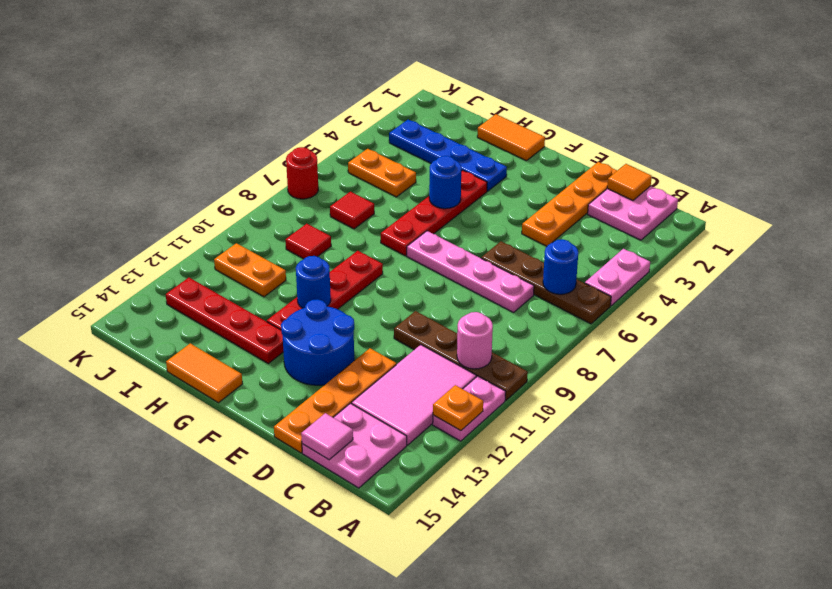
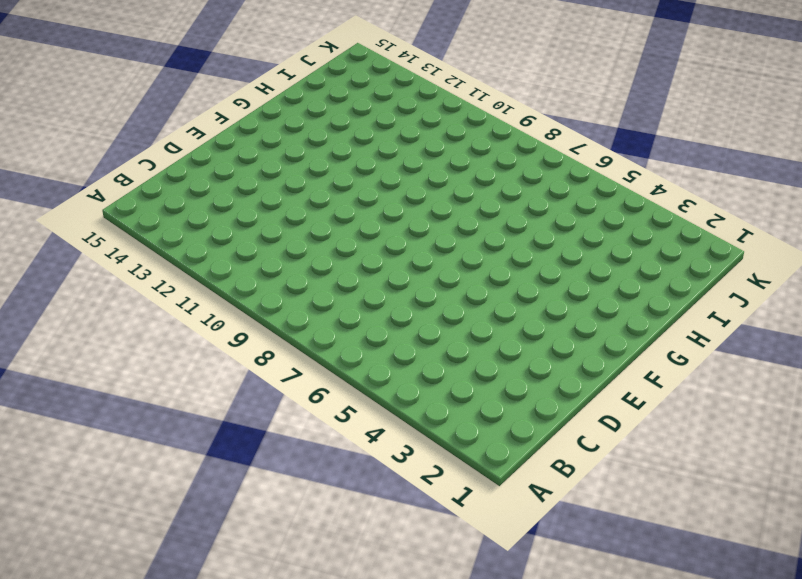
none -> pink 1x2 plate [585,249,650,306]
none -> brown 1x4 plate [481,241,611,324]
none -> brown 1x4 plate [394,311,528,400]

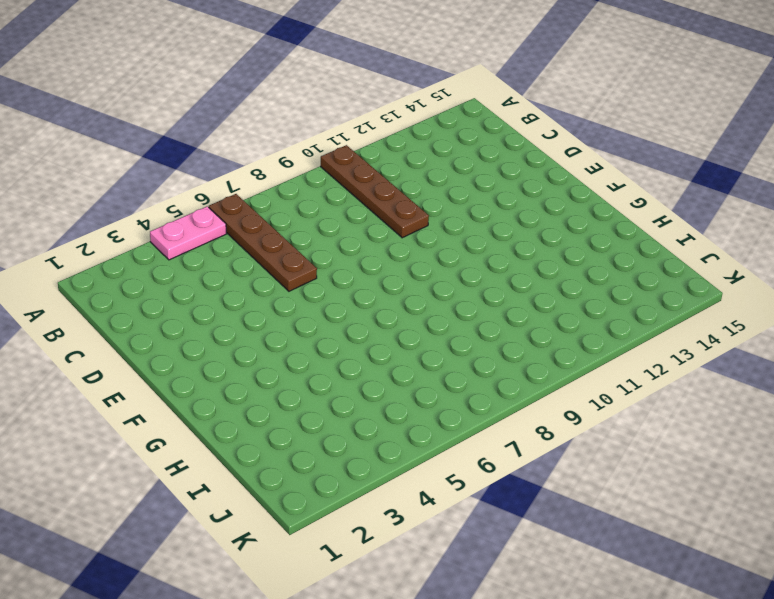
none -> pink 1x2 plate [433,376,506,441]
none -> pink 2x2 plate [588,186,678,240]
none -> pink 2x3 tile [352,345,476,445]

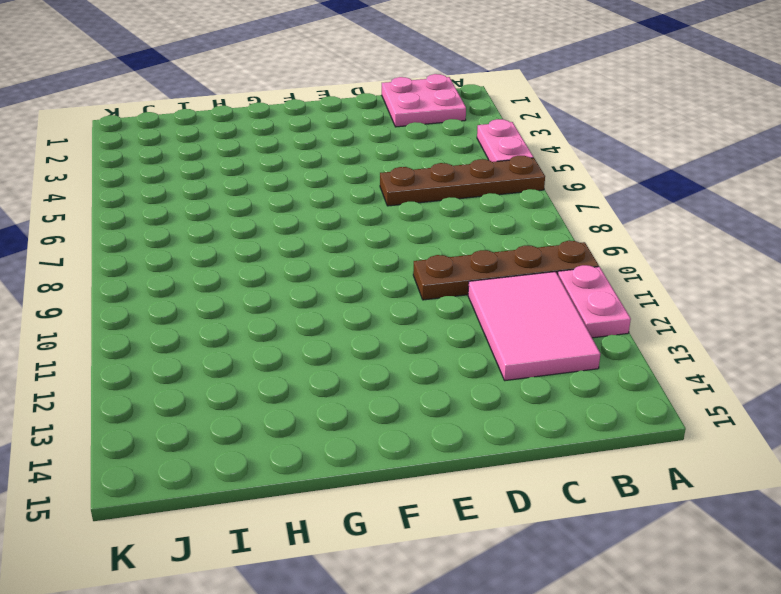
none -> pink 2x2 plate [302,403,407,488]
none -> pink 1x4 plate [407,231,534,312]
none -> orange 1x4 plate [522,162,617,246]

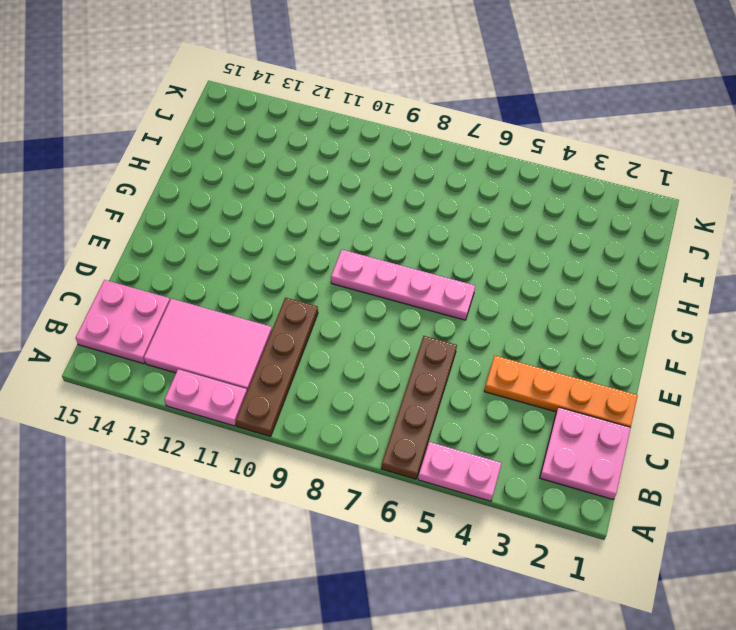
pink 1x4 plate [331,250,475,320] -> pink 1x4 plate turned to [407,231,534,312]
none -> orange 1x4 plate [274,348,396,453]
none -> blue 2x2 round brick [281,299,354,385]
none -> orange 1x2 tile [477,114,545,161]

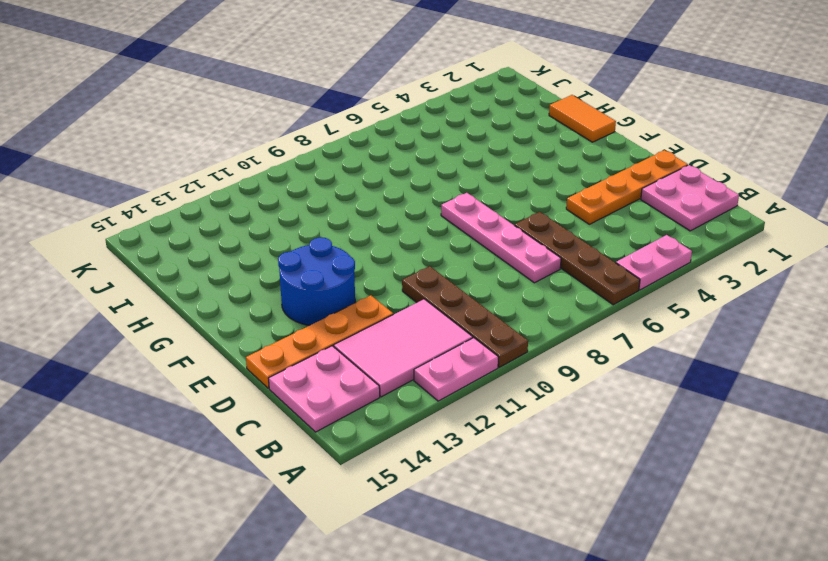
none -> blue 1x4 plate [389,120,507,191]
none -> red 1x4 plate [381,170,487,256]
none -> red 1x4 plate [267,251,383,330]

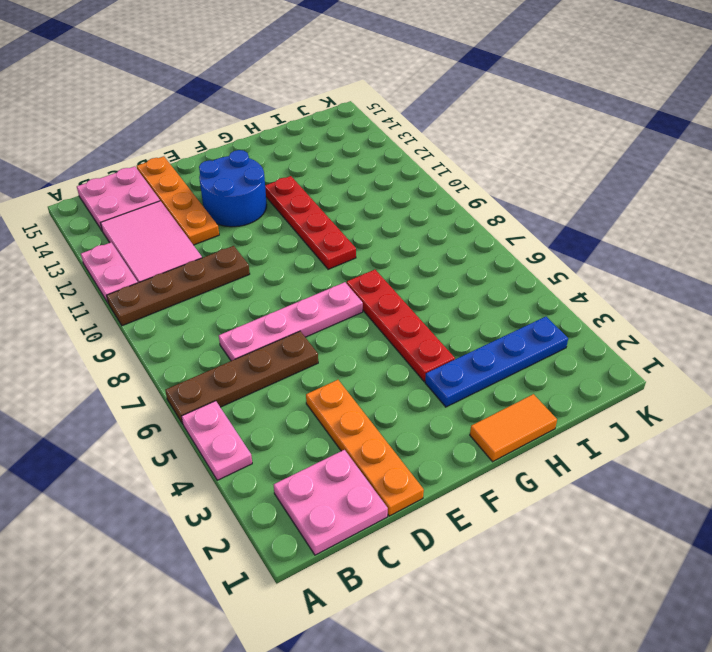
none -> red 1x4 plate [166,278,283,363]
none -> orange 1x2 tile [166,343,243,403]
none -> orange 1x2 plate [348,149,416,197]

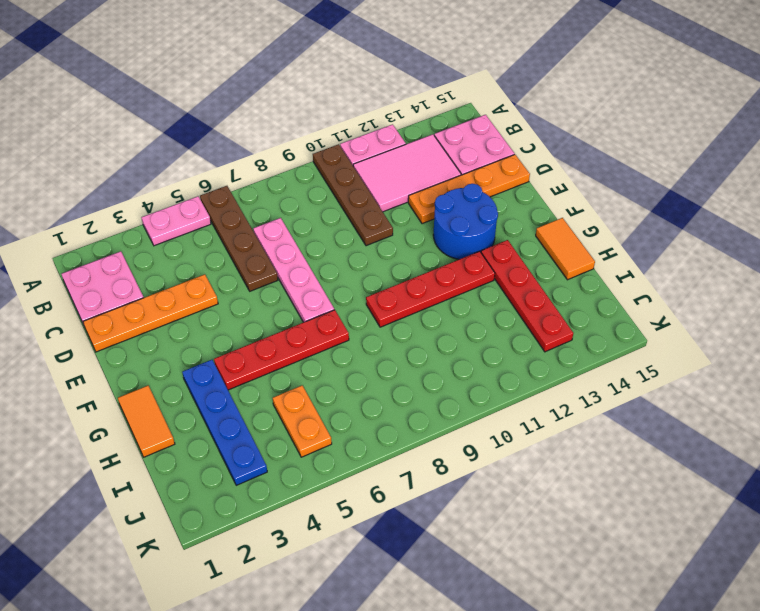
none -> red 1x1 tile [330,192,374,229]
none -> red 1x1 tile [285,224,331,259]
none -> orange 1x2 plate [214,243,286,297]

